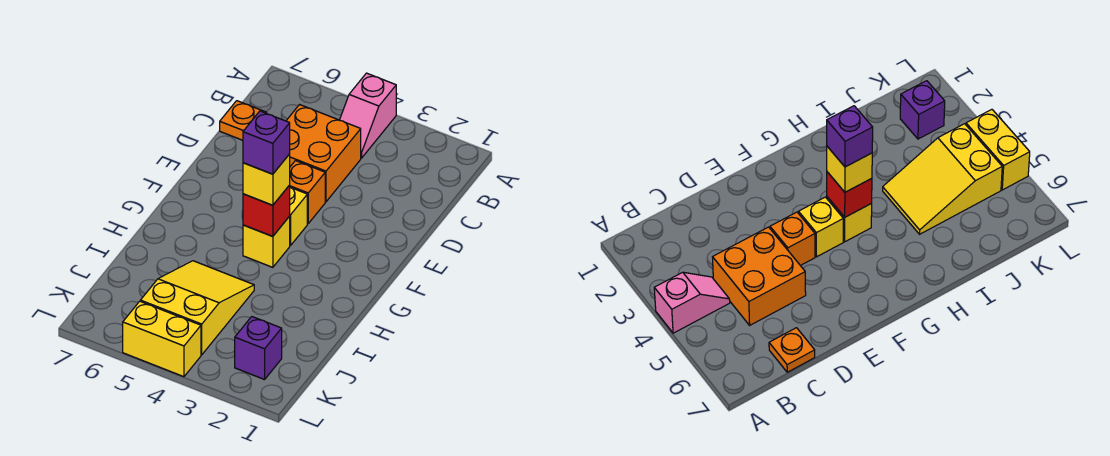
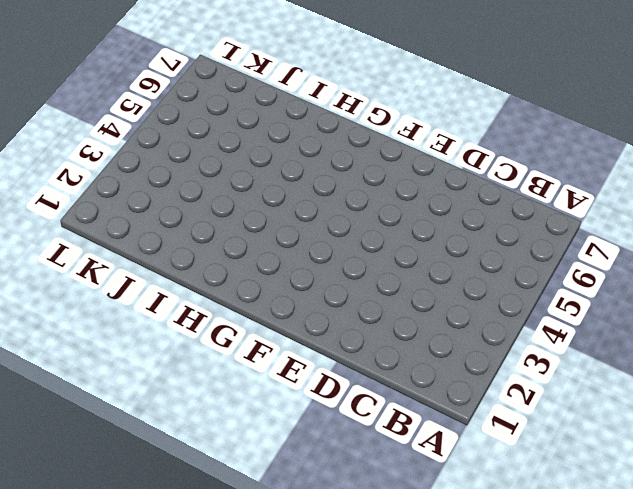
none -> pink 1x2 slope [340,73,396,158]
none -> orange 2x2 brick [286,105,361,202]
none -> orange 1x1 plate [220,101,266,140]

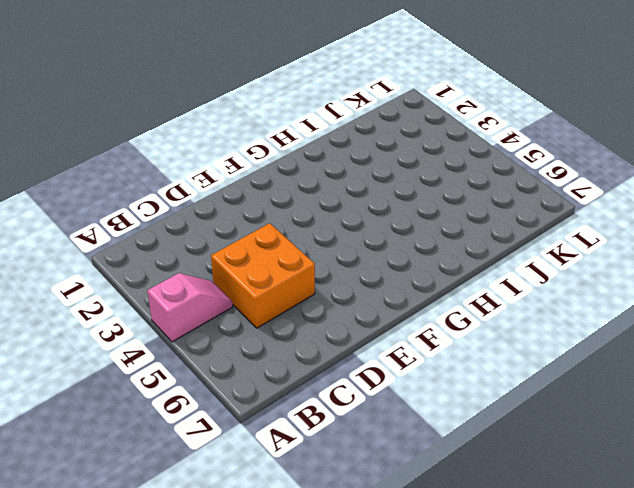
none -> orange 1x1 plate [220,101,266,140]
none -> orange 1x1 brick [290,161,325,224]
none -> yellow 1x1 brick [290,187,307,246]

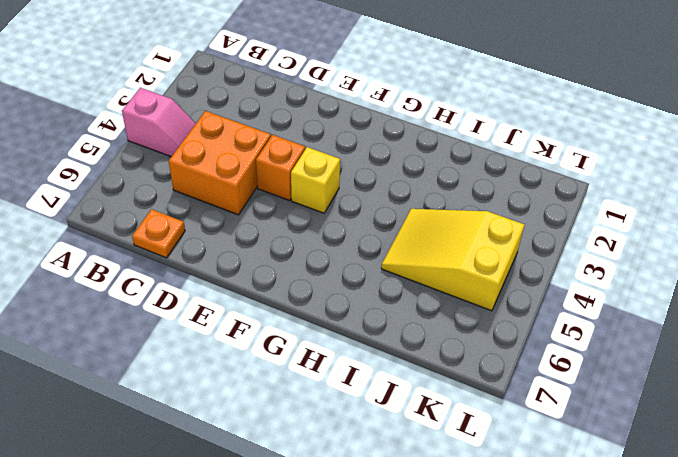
none -> yellow 1x1 brick [243,216,290,267]
none -> purple 1x1 brick [235,317,282,380]
none -> yellow 1x2 brick [123,301,201,377]

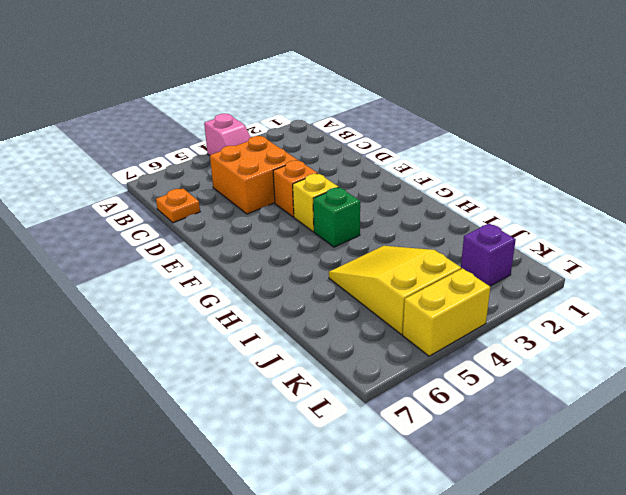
green 1x1 brick [313,187,360,247] -> yellow 1x1 brick [243,216,290,267]
none -> red 1x1 brick [243,185,290,236]
none -> yellow 1x1 brick [243,154,290,205]
none -> purple 1x1 brick [243,111,290,174]

